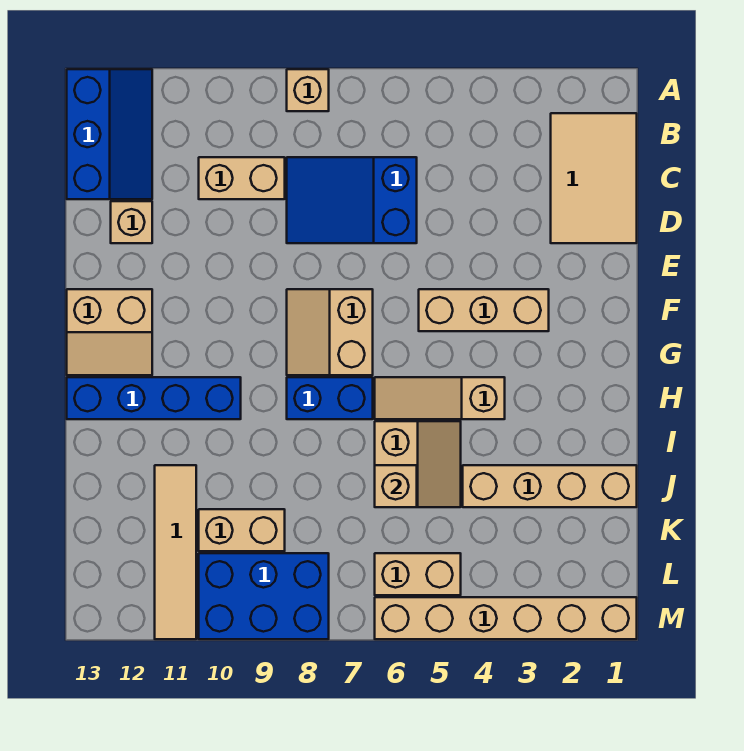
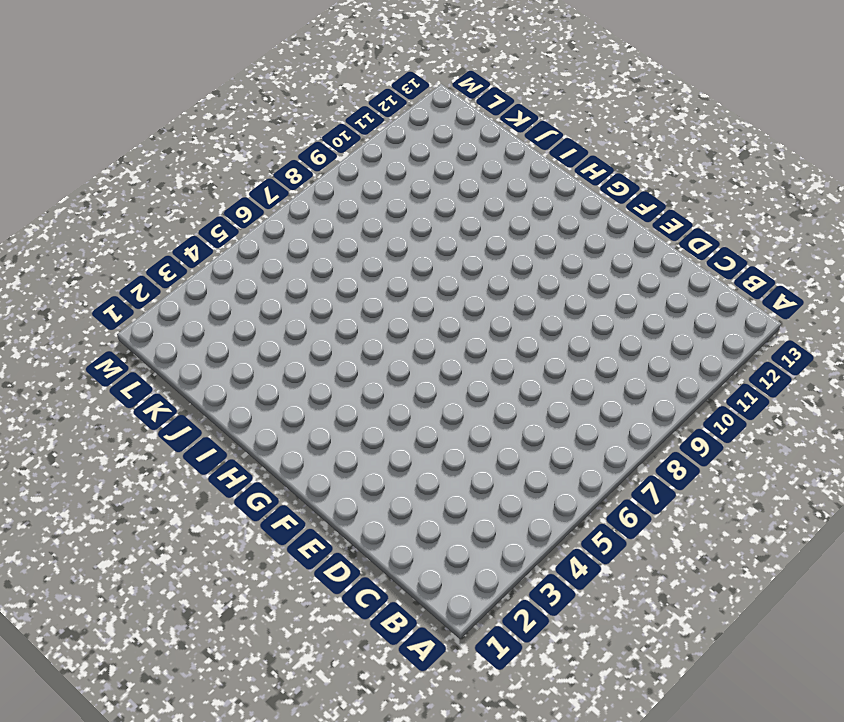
none -> tan 1x1 brick [287,69,329,111]
none -> blue 2x3 slope [67,69,152,199]
none -> tan 2x3 tile [551,113,637,243]

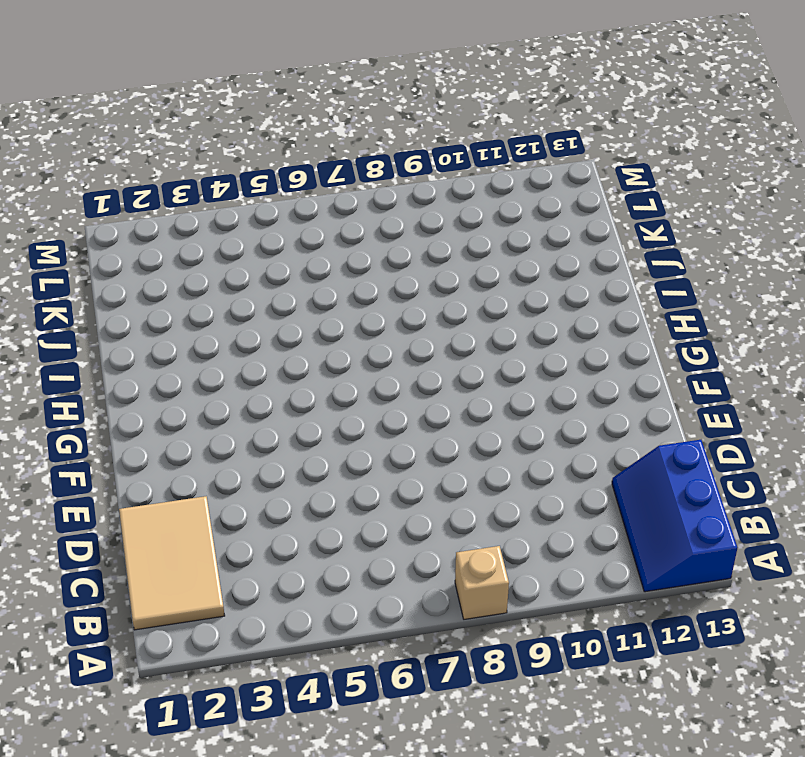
none -> blue 2x3 slope [287,157,417,243]
none -> tan 1x2 brick [199,157,285,199]
none -> tan 1x1 brick [111,201,152,243]

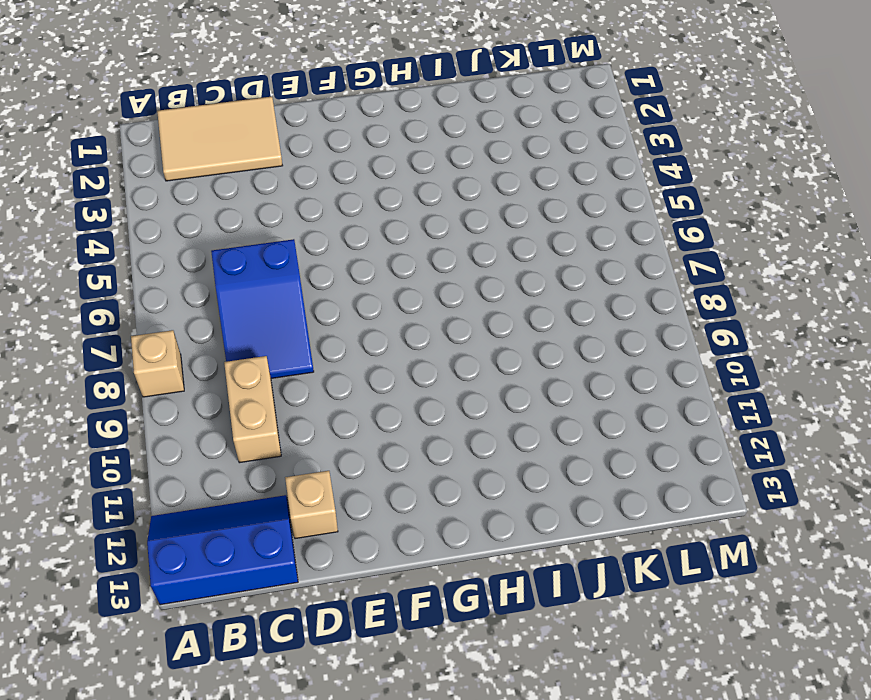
none -> tan 1x3 brick [419,289,549,331]
none -> tan 2x2 slope [287,289,373,375]
none -> tan 2x2 slope [67,289,152,375]

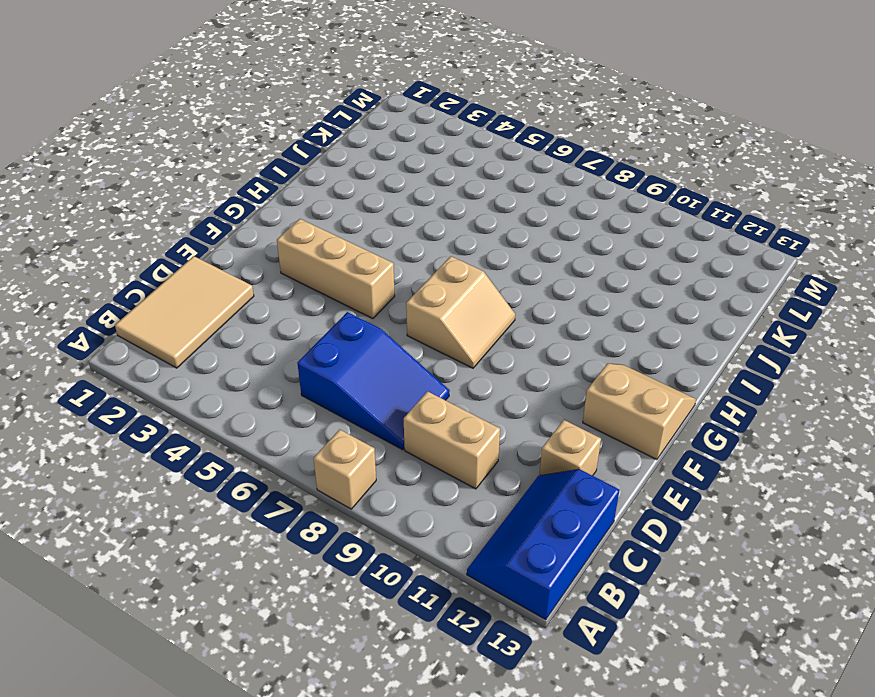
none -> tan 1x3 slope [375,377,505,419]
none -> blue 1x2 brick [287,377,373,419]
none -> blue 1x4 brick [67,377,241,419]

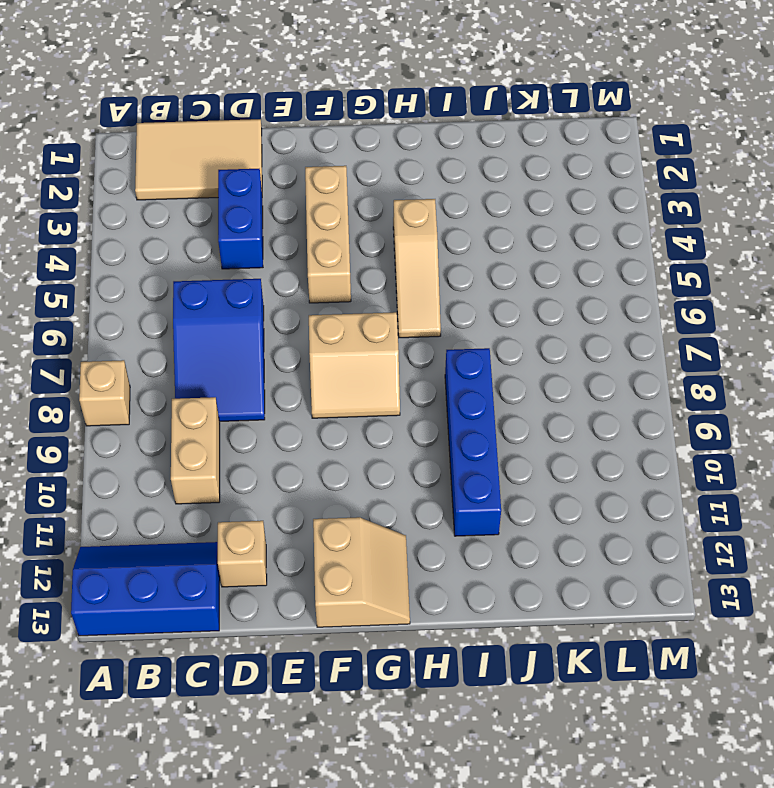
blue 1x2 brick [218,169,263,269] -> blue 1x2 brick moved to [287,377,373,419]
blue 1x4 brick [445,348,501,536] -> blue 1x4 brick moved to [67,377,241,419]
none -> tan 2x2 slope [375,421,461,507]
none -> tan 1x4 brick [463,465,637,507]
none -> tan 1x4 tile [155,465,196,639]

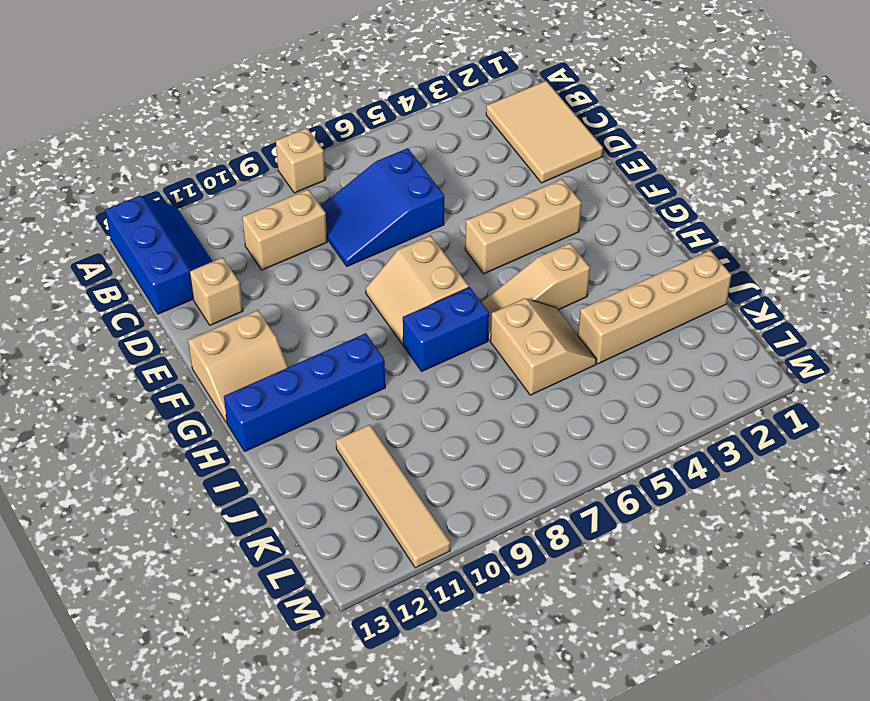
none -> tan 1x2 brick [199,509,285,551]
none -> tan 1x2 brick [375,553,461,595]
none -> blue 2x3 brick [199,553,329,639]

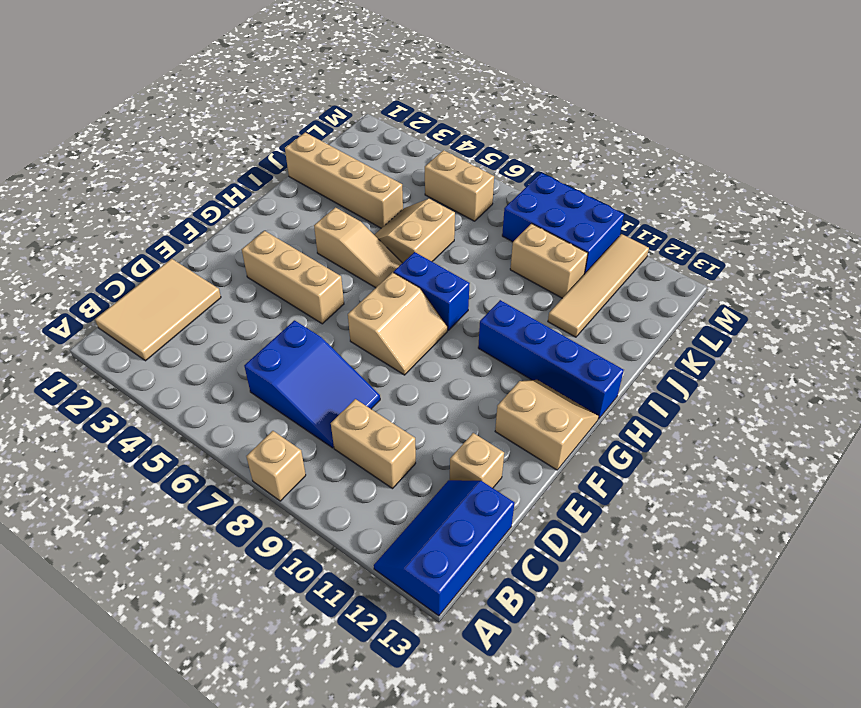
none -> tan 1x6 brick [375,597,637,639]
none -> tan 1x1 brick [375,465,417,507]

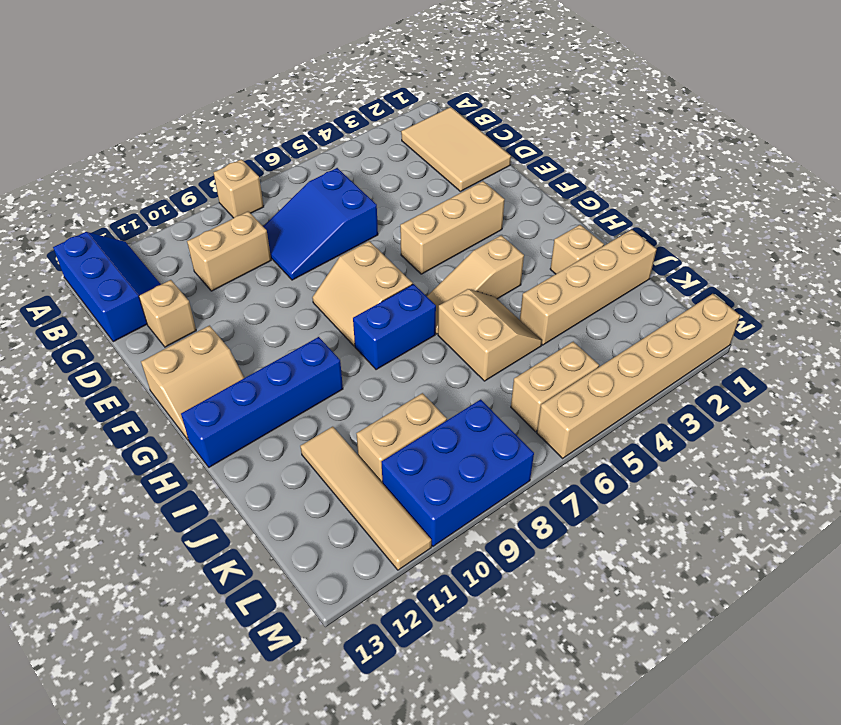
tan 1x1 brick [550,225,604,274] -> tan 1x1 brick moved to [375,465,417,507]

